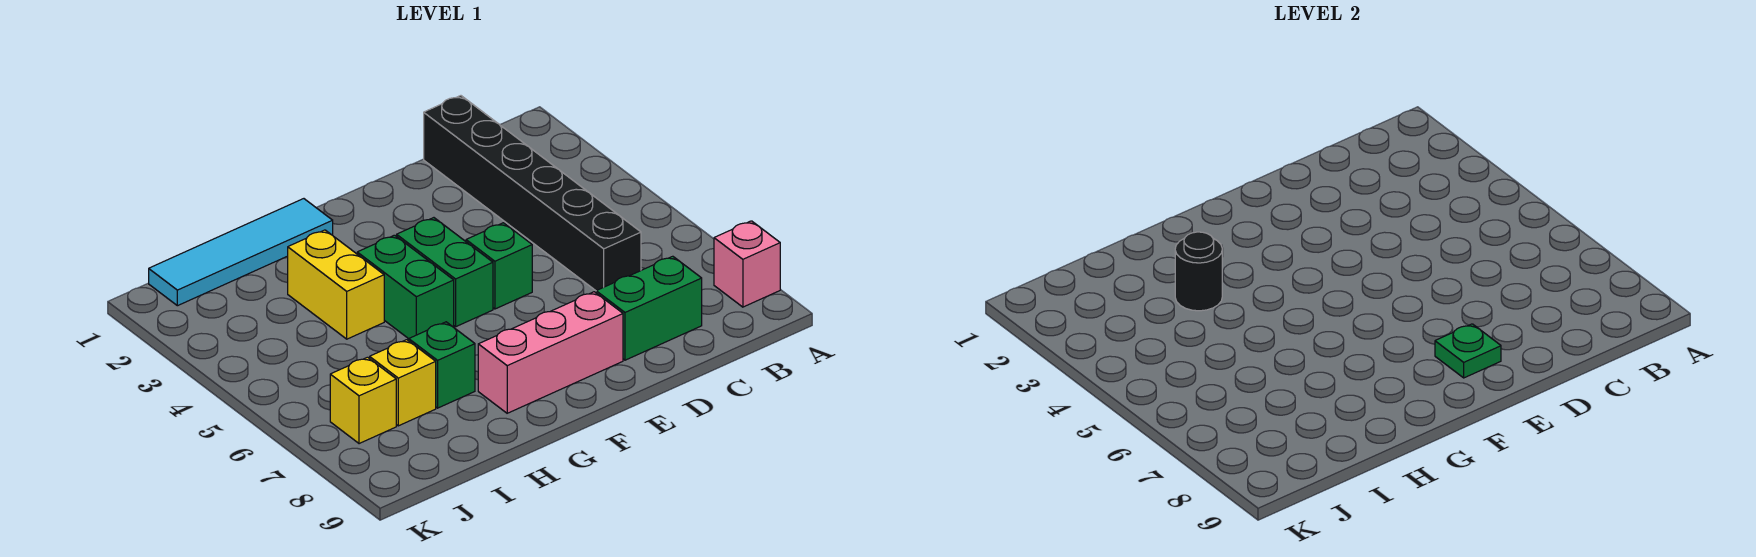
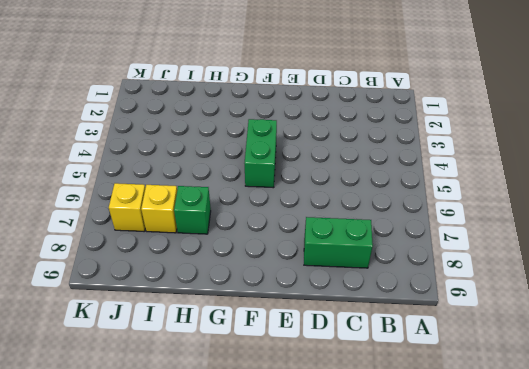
none -> pink 1x1 brick [714,221,780,307]
none -> black 1x6 brick [424,96,641,291]
none -> green 1x1 brick [466,223,532,309]

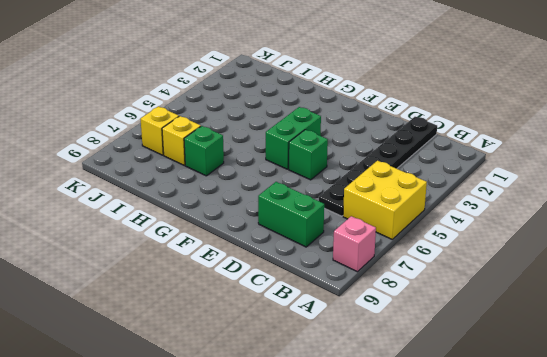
yellow 2x2 brick [343,161,427,239] -> none
black 1x6 plate [319,117,437,216] -> black 1x6 brick [424,96,641,291]
none -> pink 1x3 brick [478,292,623,413]
none -> cyan 1x4 tile [149,199,333,306]
none -> green 1x2 brick [357,235,454,339]

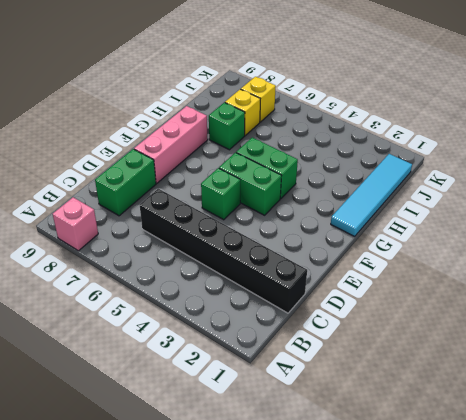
none -> yellow 1x2 brick [288,230,384,339]
none -> green 1x1 plate [1435,324,1501,378]
none -> black 1x1 round brick [1175,232,1222,311]

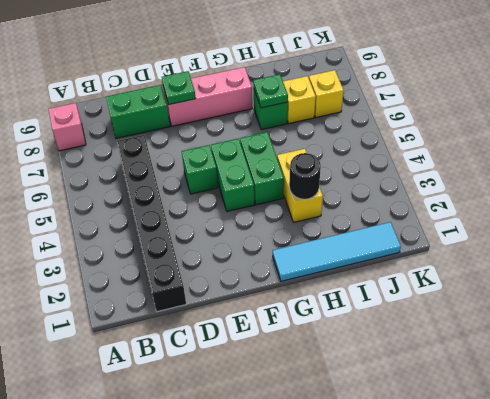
green 1x1 plate [253,74,288,108] -> none

